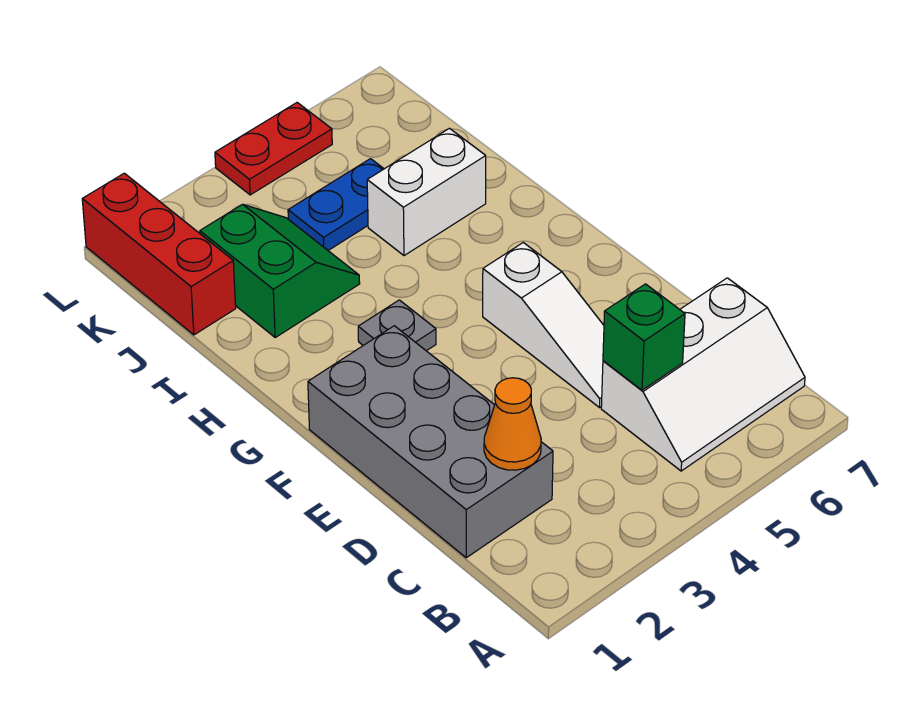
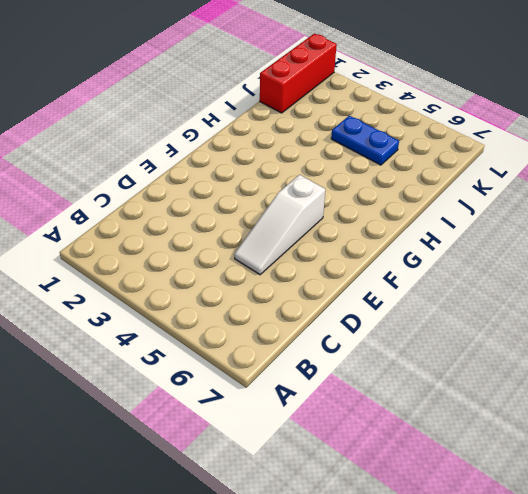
none -> white 2x3 slope [601,278,805,471]
none -> grey 2x4 brick [308,326,553,558]

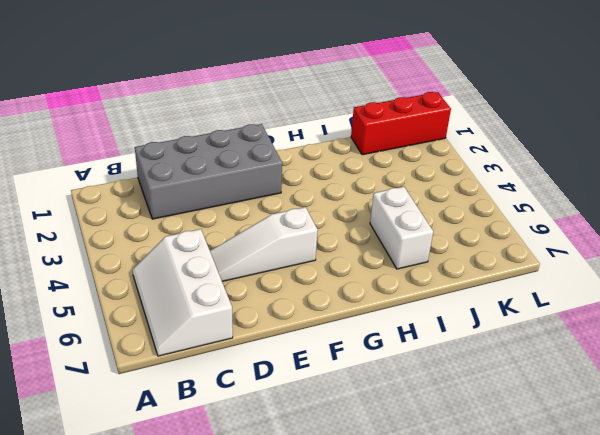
none -> grey 1x1 plate [358,300,436,351]
none -> green 2x2 slope [200,204,360,337]

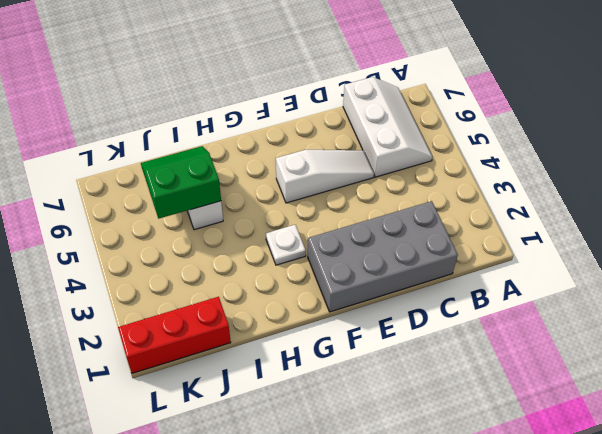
white 1x1 plate [266,225,306,265] -> grey 1x1 plate [358,300,436,351]
green 2x2 slope [141,146,221,219] -> green 2x2 slope moved to [200,204,360,337]
none -> blue 1x2 plate [288,159,384,250]
none -> red 1x2 plate [215,103,332,195]

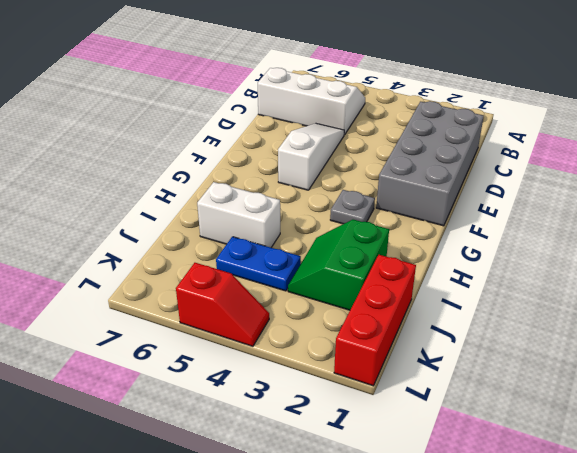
red 1x2 slope [176,263,269,346] -> red 1x2 plate [215,103,332,195]
none -> orange 1x1 cone [484,378,541,470]
none -> green 1x1 brick [603,284,685,390]

